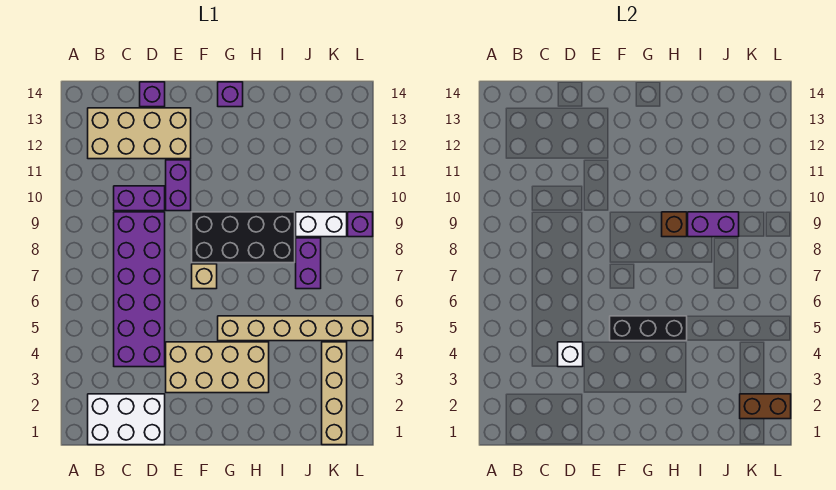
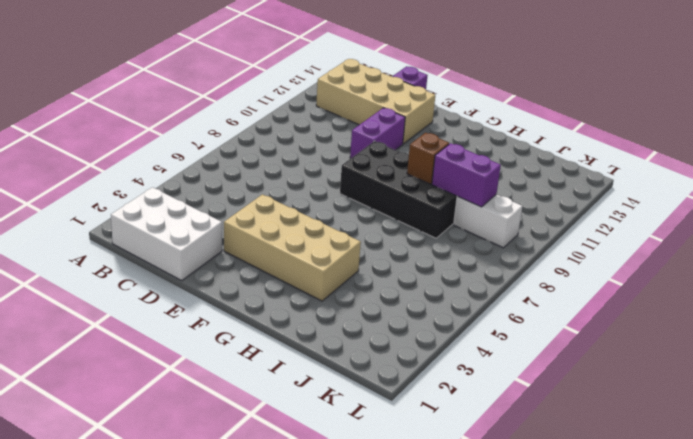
none -> purple 2x6 brick [114,212,165,367]
none -> purple 1x2 brick [114,186,165,211]
none -> tan 1x1 brick [192,264,217,289]

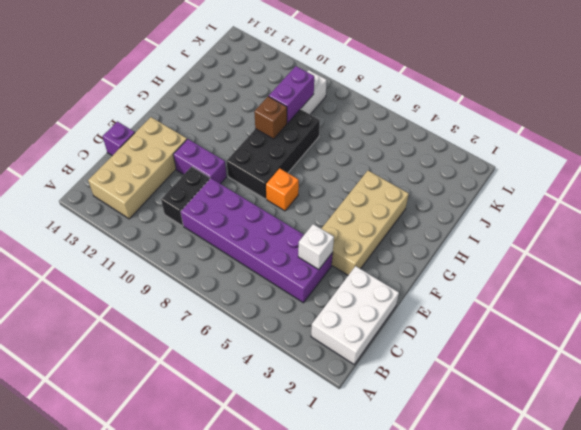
black 1x2 brick [161,167,210,226] -> purple 1x2 brick [114,186,165,211]
orange 1x1 brick [266,168,299,211] -> tan 1x1 brick [192,264,217,289]
none -> tan 1x6 brick [218,316,373,341]
none -> purple 1x1 brick [218,82,243,107]
none -> purple 1x2 brick [296,238,321,289]

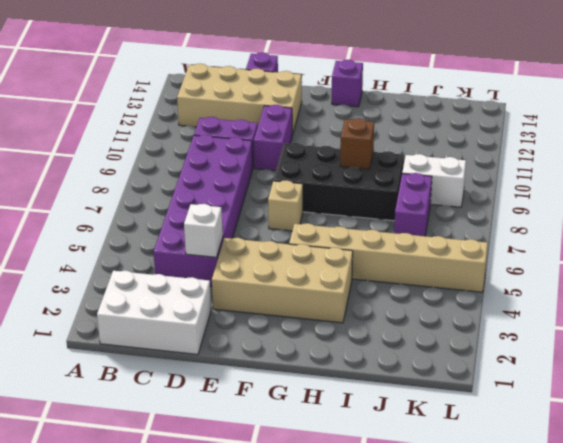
none -> tan 1x4 brick [322,342,347,445]
none -> purple 1x1 brick [348,212,373,237]
none -> black 1x3 brick [610,316,687,341]

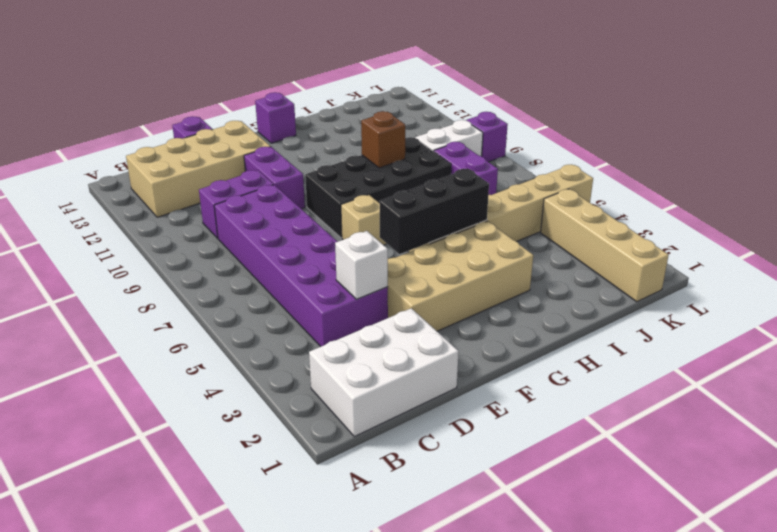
none -> purple 1x2 brick [688,212,739,237]
none -> brown 1x2 brick [740,394,791,419]

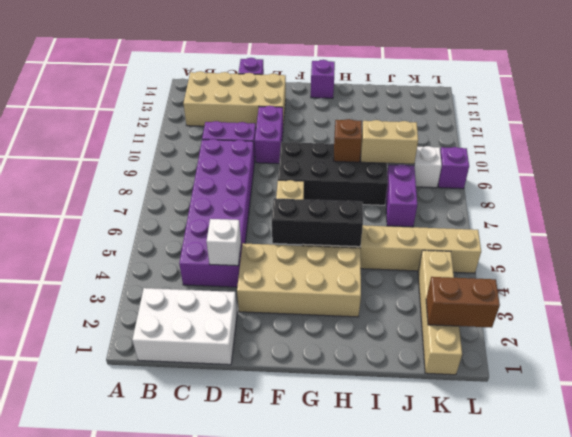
tan 1x2 brick [361,120,418,164] -> purple 1x2 brick [688,212,739,237]

